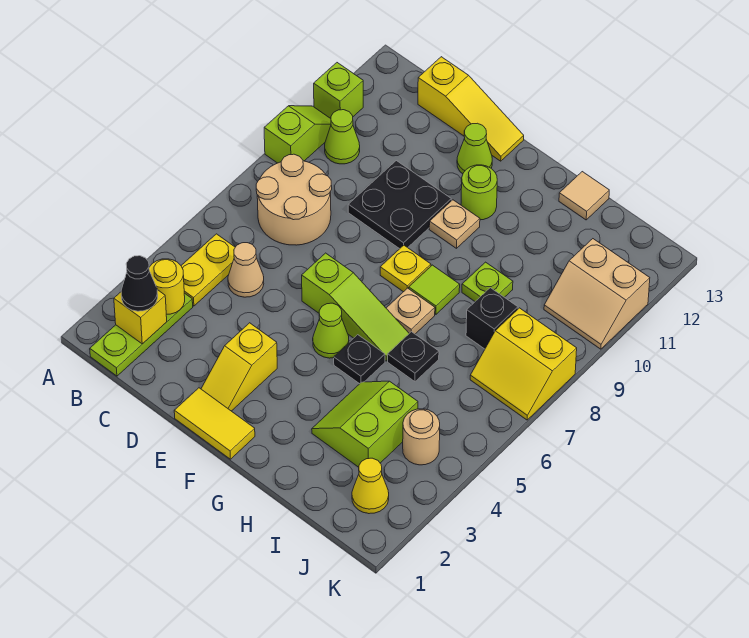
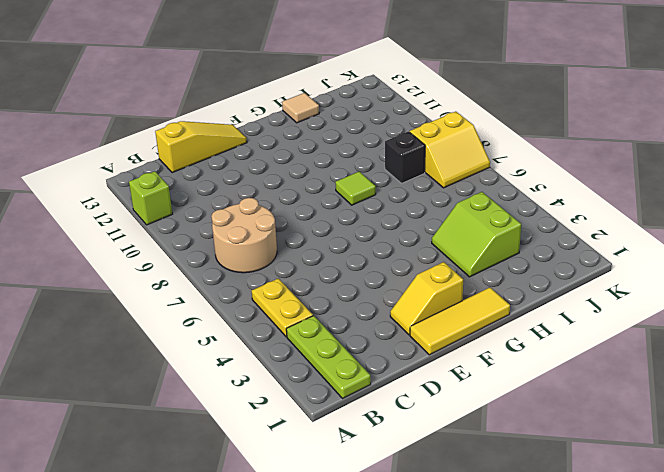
yellow 1x3 tile [410,288,510,355] -> yellow 1x2 tile [174,388,255,459]
yellow 1x2 slope [390,262,463,335] -> yellow 1x2 slope turned to [201,323,277,411]
none -> lime 1x2 slope [264,106,331,163]
none -> lime 1x1 cone [325,110,360,164]
none -> tan 1x1 cone [228,243,264,297]
none -> black 2x2 plate [348,161,451,249]

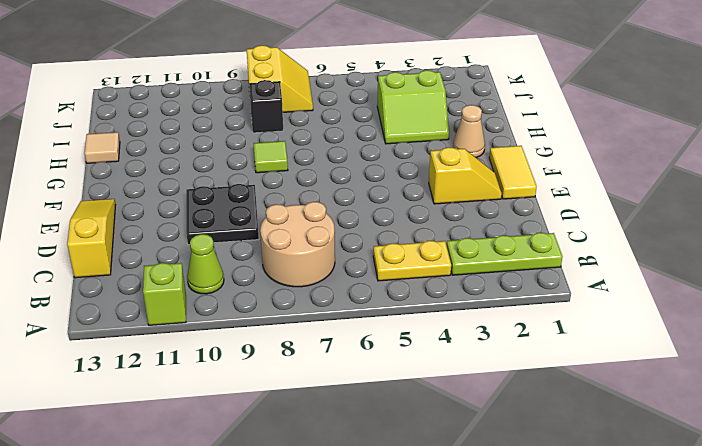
tan 1x1 cone [453,105,485,158] -> tan 1x1 cone moved to [228,243,264,297]
none -> lime 1x2 slope [264,106,331,163]
none -> lime 1x3 slope [302,253,409,361]
none -> lime 1x1 cone [457,123,492,174]
none -> lime 1x1 cone [313,303,349,358]

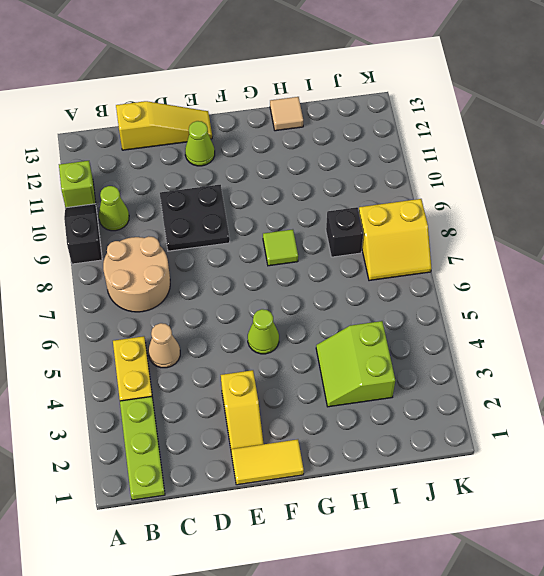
black 1x2 slope [64,204,102,264] -> lime 1x2 slope [264,106,331,163]
none -> lime 1x3 slope [302,253,409,361]
none -> yellow 1x1 plate [380,245,431,292]
none -> tan 1x1 plate [429,200,480,248]
none -> lime 1x1 round brick [461,165,497,220]

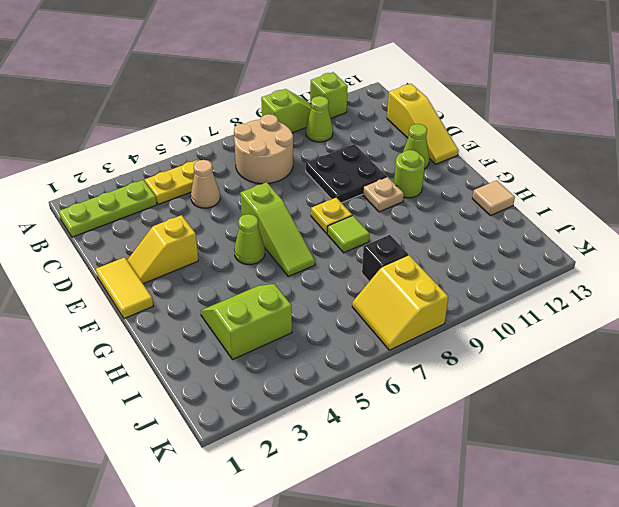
none -> black 1x1 plate [334,335,385,384]
none -> tan 1x1 plate [386,288,435,334]
none -> black 1x1 plate [388,332,439,382]
none -> lime 1x1 plate [462,262,513,301]

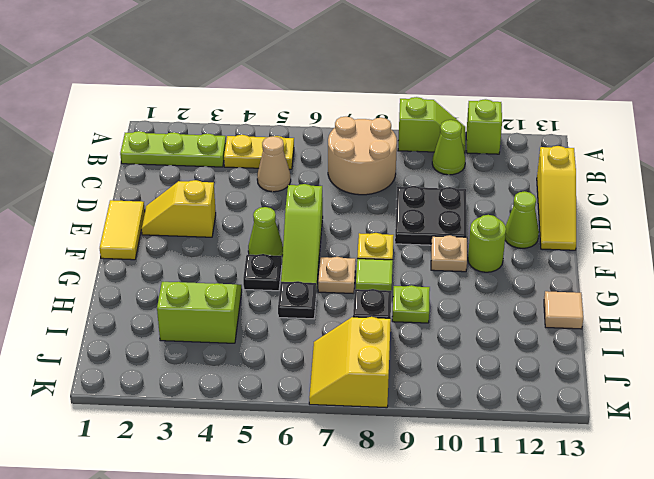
none -> yellow 1x1 cone [352,458,389,514]
none -> tan 1x1 round brick [403,409,440,465]
none -> tan 2x2 slope [544,239,650,349]
none -> yellow 1x1 brick [114,290,167,344]

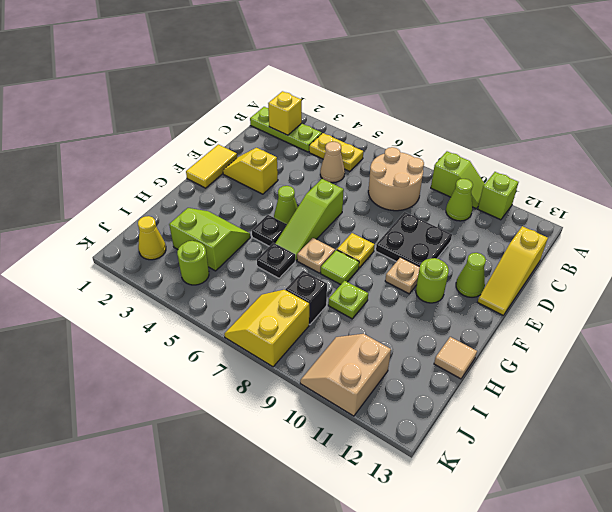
lime 1x1 round brick [177,241,209,285] -> tan 1x1 round brick [403,409,440,465]
none -> yellow 1x1 round brick [149,259,185,314]
none -> black 1x1 cone [121,256,158,311]

